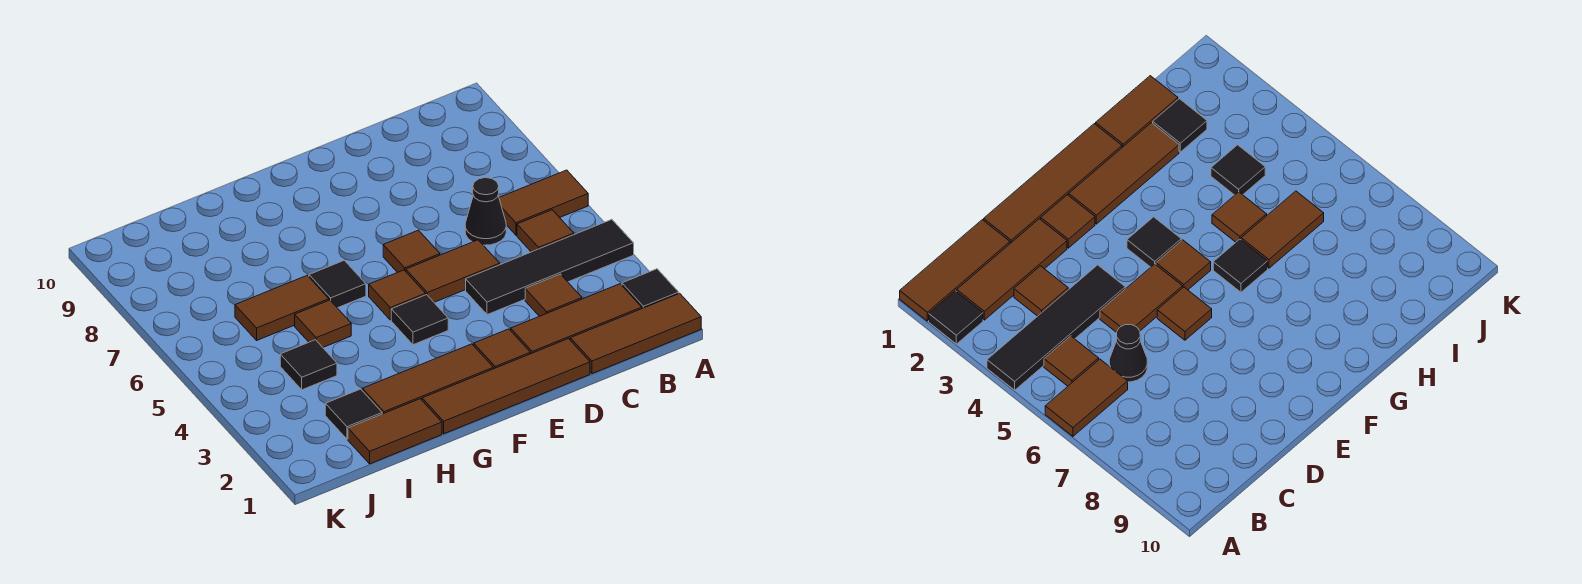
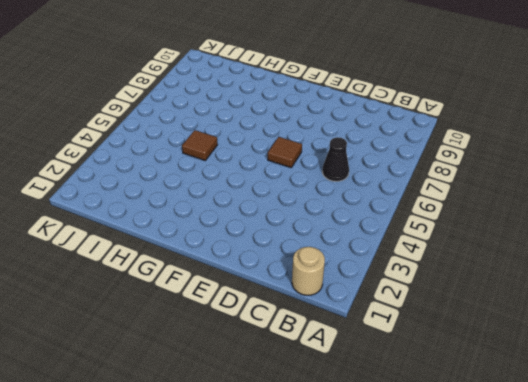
tan 1x1 round brick [292,247,325,295] -> brown 1x3 tile [570,293,701,374]
none -> black 1x1 tile [622,269,679,308]
none -> black 1x4 tile [466,219,634,315]
none -> brown 1x2 tile [499,170,588,235]

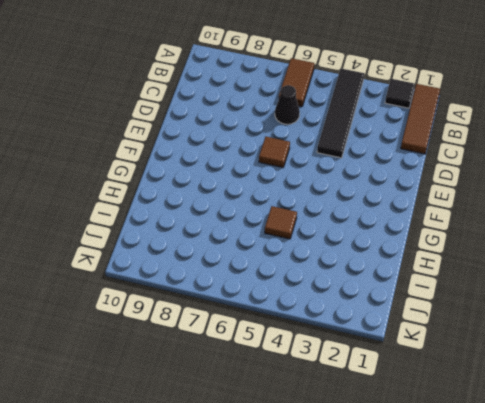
none -> brown 1x3 tile [511,284,642,354]
none -> brown 1x1 tile [517,210,574,252]
none -> brown 1x1 tile [525,274,582,316]

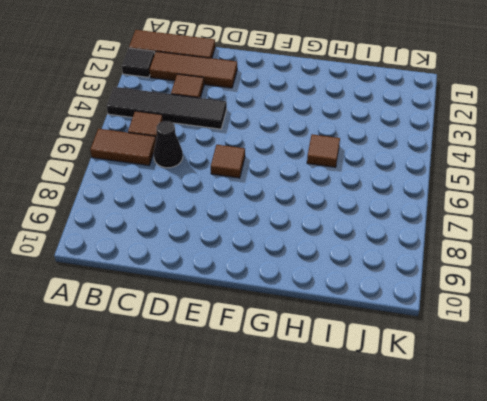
none -> brown 1x4 tile [422,339,590,434]
none -> brown 1x2 tile [406,240,500,302]
none -> brown 1x1 tile [474,329,530,369]

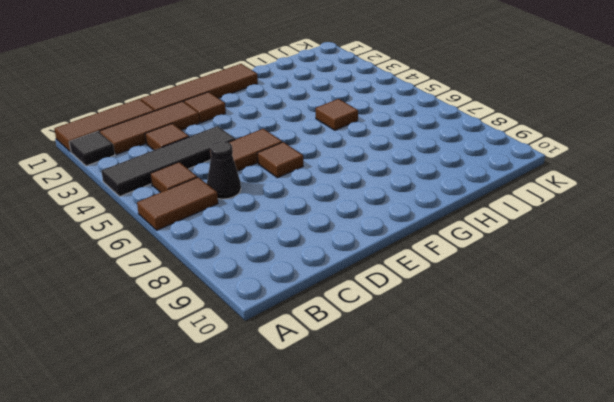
none -> brown 1x3 tile [362,344,493,414]
none -> black 1x1 tile [391,295,448,345]
none -> brown 1x1 tile [369,270,426,320]

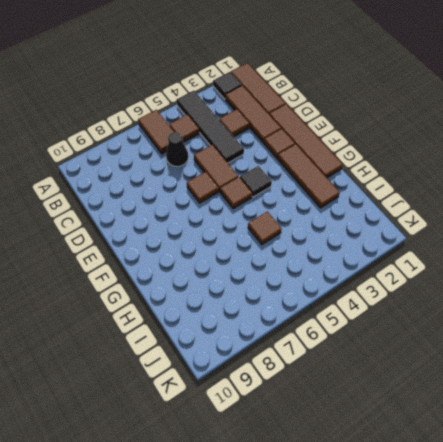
none -> black 1x1 tile [309,260,366,308]
none -> brown 1x2 tile [348,399,442,464]
none -> brown 1x2 tile [235,275,329,340]

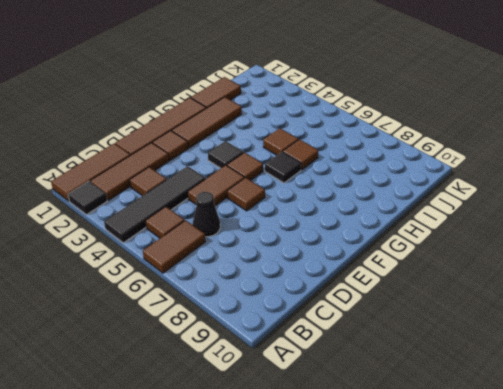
brown 1x1 tile [283,139,318,170] -> brown 1x2 tile [235,275,329,340]
none -> black 1x1 tile [325,389,382,439]
none -> black 1x1 tile [280,340,337,390]

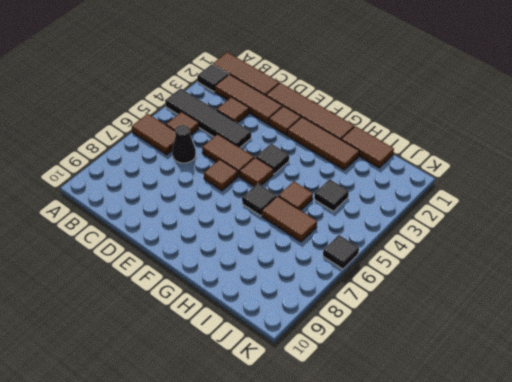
black 1x1 tile [323,235,359,269] -> black 1x1 tile moved to [325,389,382,439]

